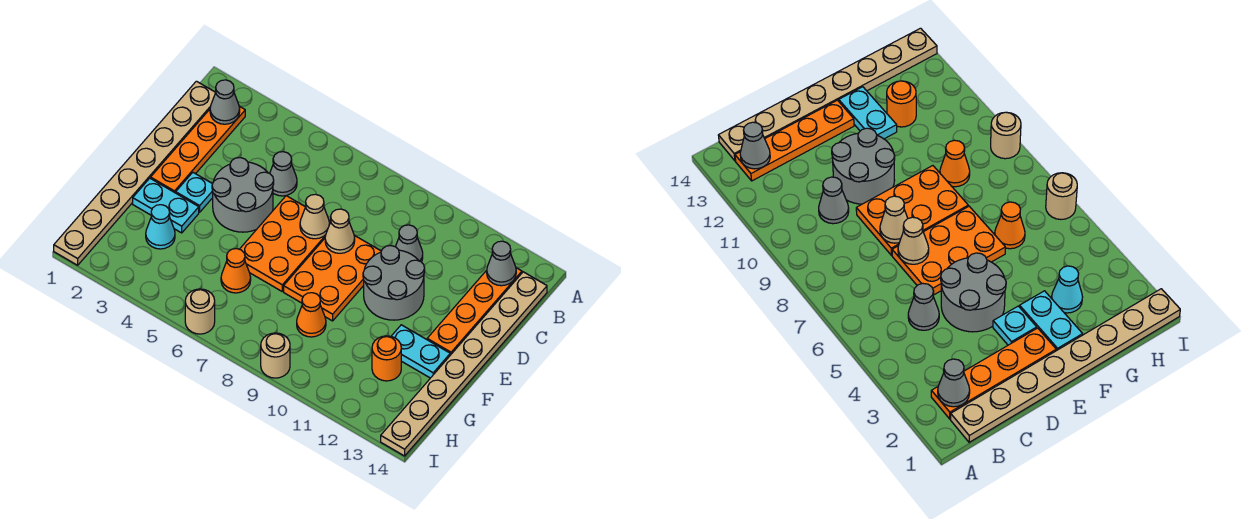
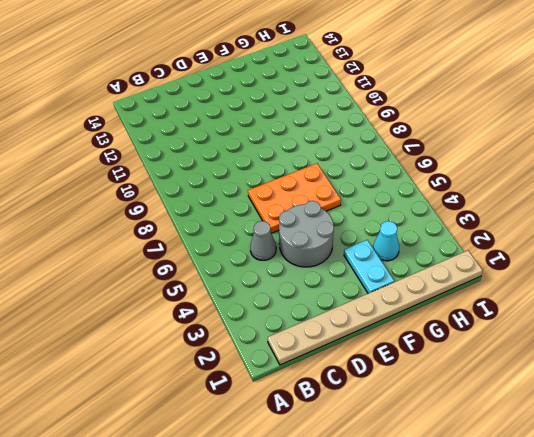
none -> orange 1x4 plate [151,106,245,193]
none -> orange 1x4 plate [427,268,522,355]
none -> tan 1x8 plate [381,272,547,456]

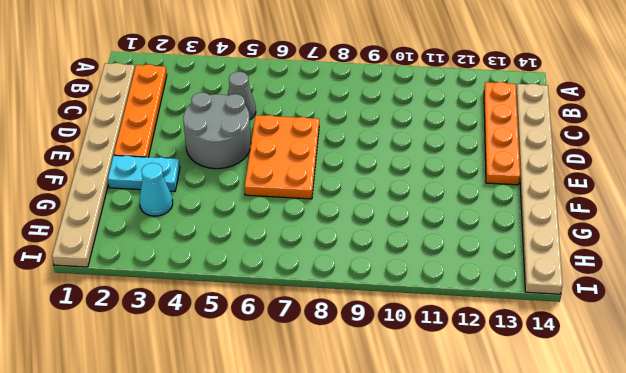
none -> grey 1x1 cone [395,225,423,262]
none -> orange 2x3 plate [284,235,381,321]
none -> grey 2x2 round brick [363,246,425,320]

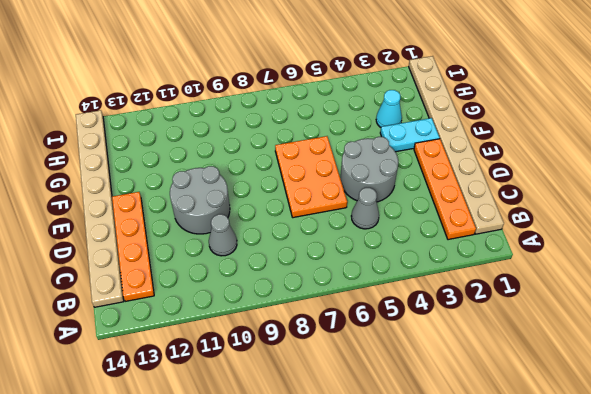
none -> orange 2x3 plate [284,235,381,321]
none -> cyan 1x1 plate [176,173,213,212]
none -> cyan 1x2 plate [391,325,450,378]

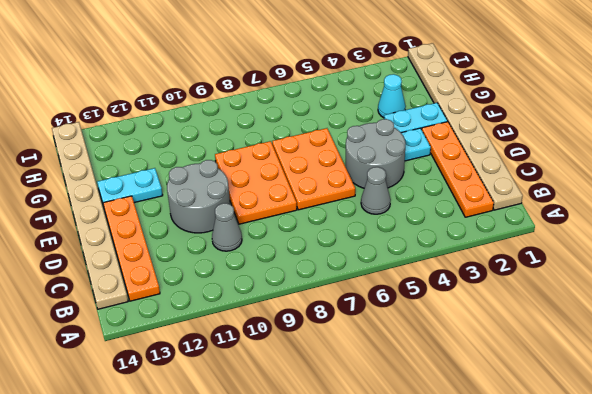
none -> orange 1x1 cone [221,249,251,293]
none -> orange 1x1 cone [297,293,326,337]
none -> orange 1x1 round brick [372,336,401,381]

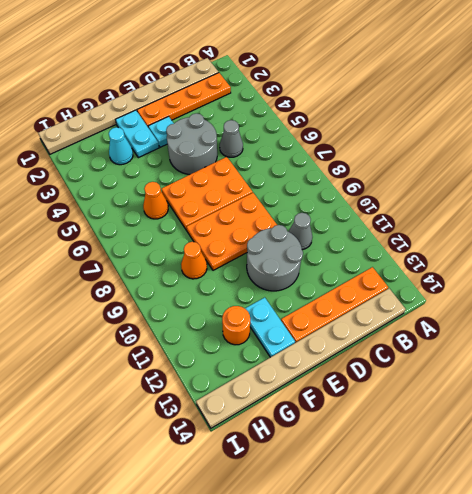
none -> tan 1x1 round brick [185,289,215,334]
none -> tan 1x1 round brick [261,333,290,378]
none -> grey 1x1 cone [210,80,240,124]

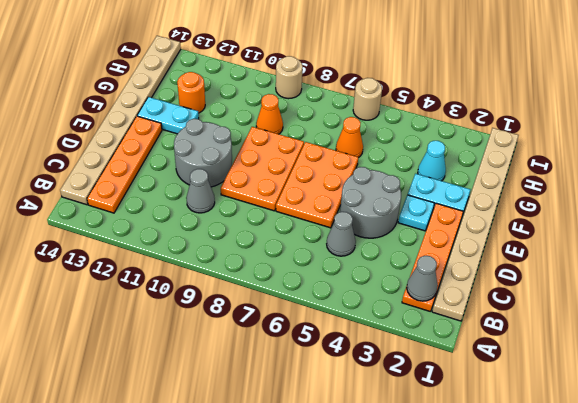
none -> grey 1x1 cone [487,241,516,286]
none -> tan 1x1 cone [300,194,329,239]
none -> tan 1x1 cone [325,209,355,253]

